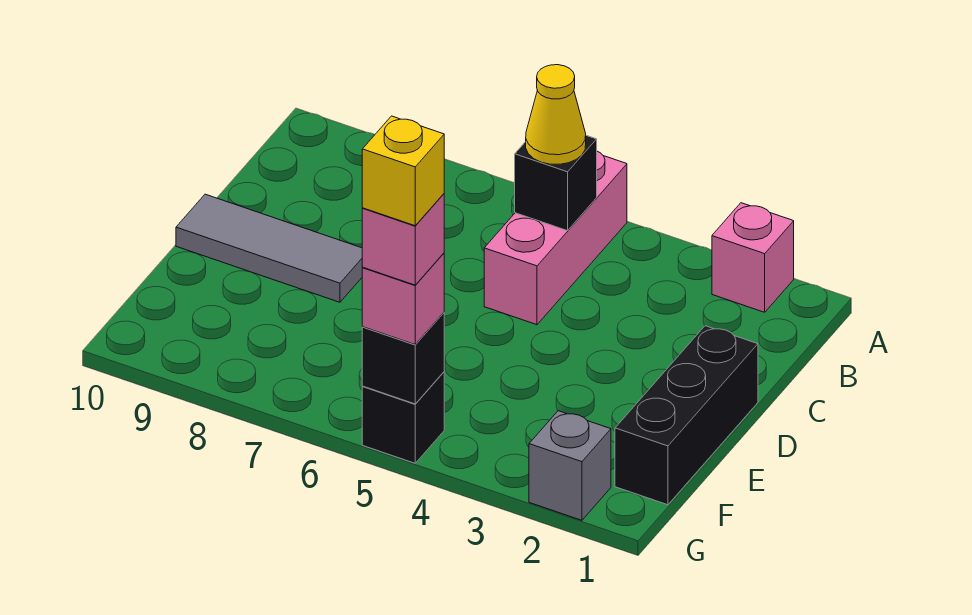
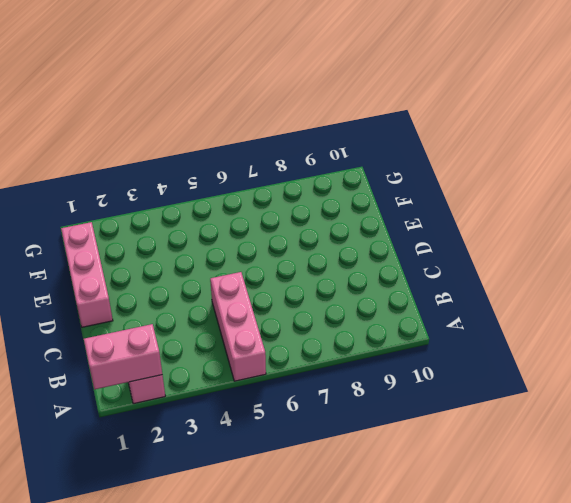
pink 1x2 brick [84,324,162,389] -> none
pink 1x3 brick [61,222,113,327] -> black 1x3 brick [615,326,758,505]
none -> grey 1x3 tile [176,194,363,302]
none -> grey 1x1 brick [529,411,611,520]
none -> black 1x1 brick [362,372,444,463]

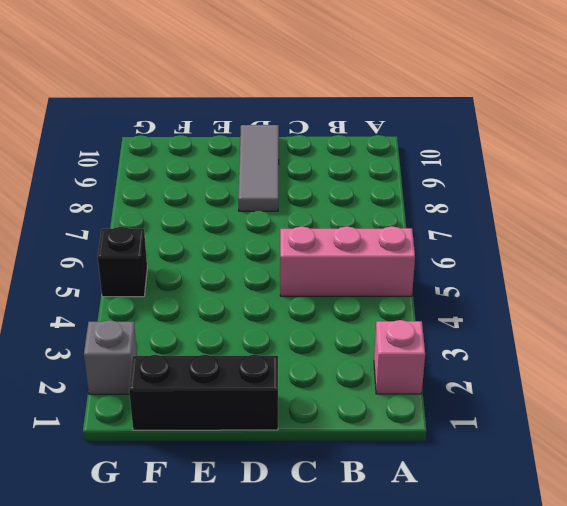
none -> black 1x1 brick [515,135,597,231]
none -> black 1x1 brick [362,313,444,404]
none -> yellow 1x1 cone [526,65,586,164]

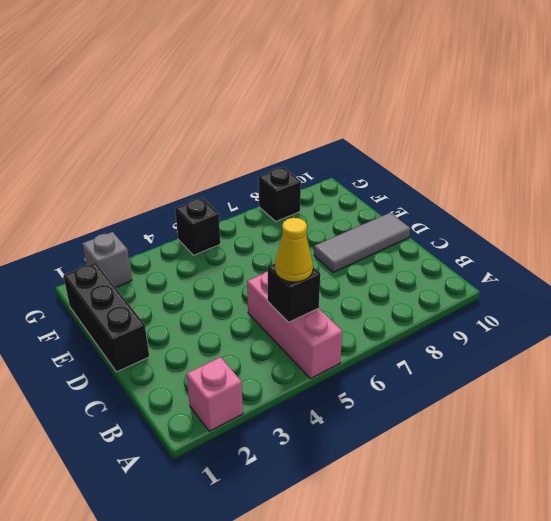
black 1x1 brick [259,167,301,221] -> black 1x1 brick moved to [362,313,444,404]
none -> pink 1x1 brick [362,253,444,344]
none -> pink 1x1 brick [362,194,444,285]
none -> yellow 1x1 brick [362,116,444,226]

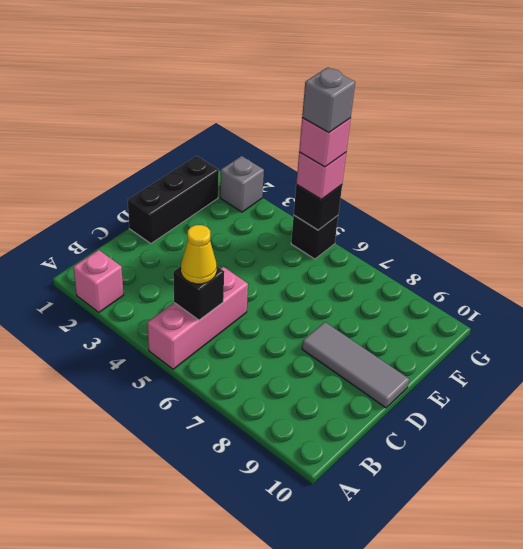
grey 1x1 brick [302,67,355,133] -> yellow 1x1 brick [362,116,444,226]

